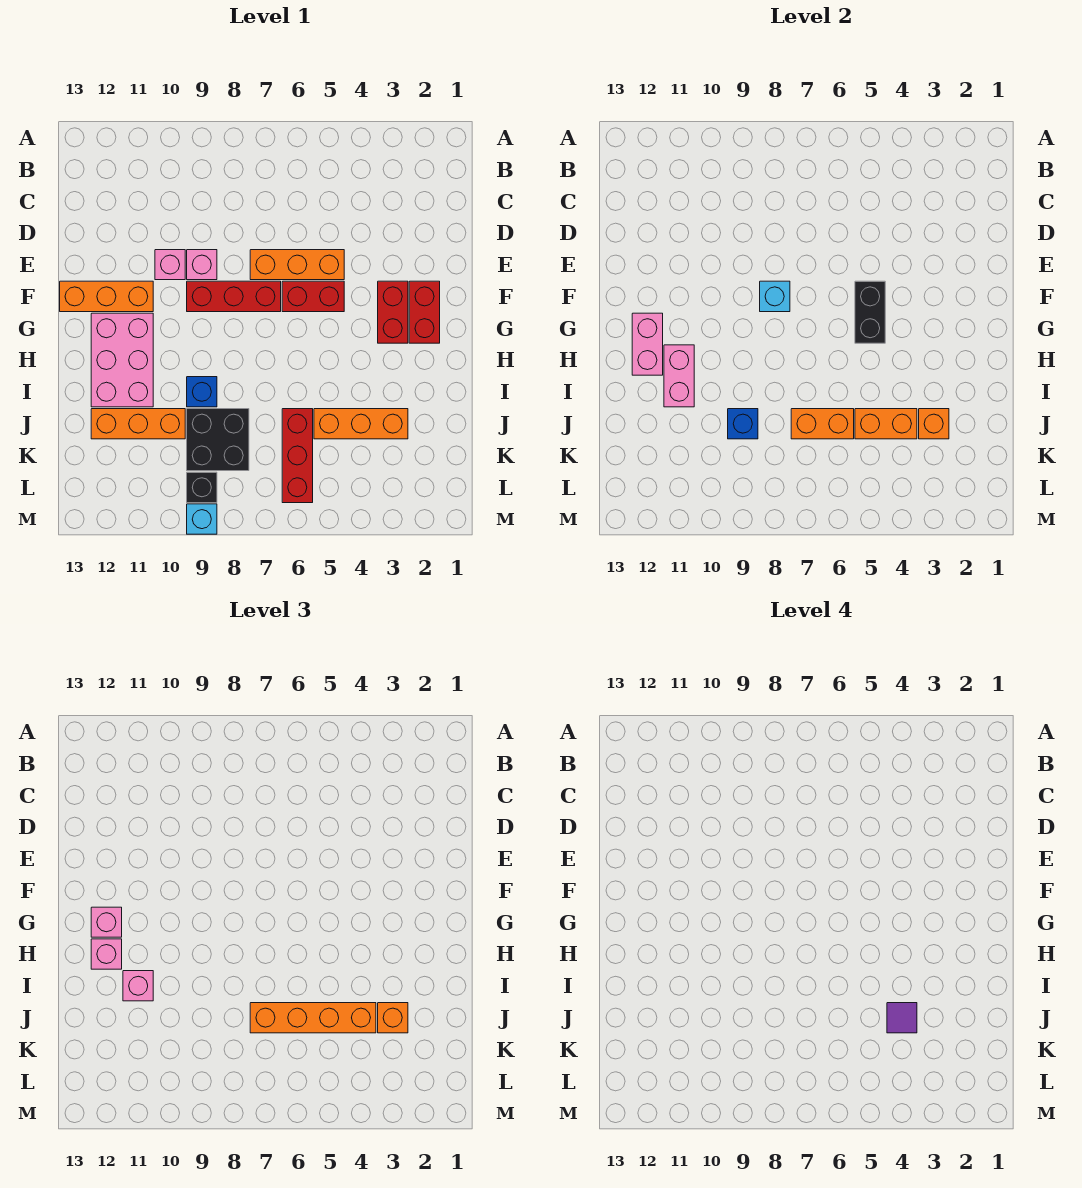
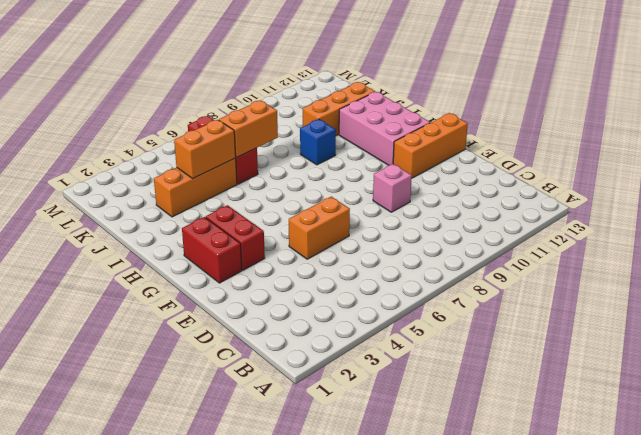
orange 1x2 brick [289,197,350,259] -> orange 1x3 brick [250,250,344,280]
none -> pink 1x1 brick [155,250,185,280]
none -> red 1x2 brick [282,281,344,312]
none -> red 1x3 brick [187,281,281,312]
none -> black 2x2 brick [187,409,249,471]

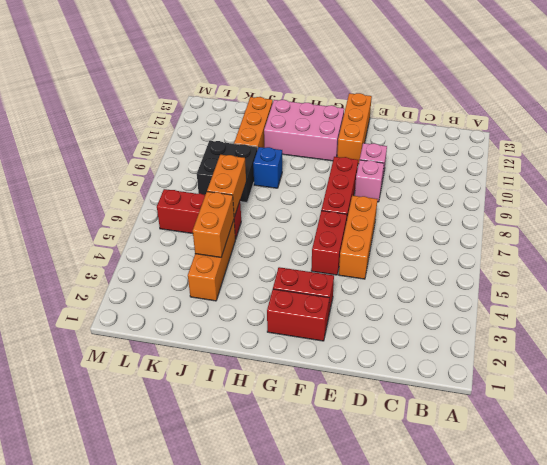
none -> black 1x1 brick [187,472,217,503]
none -> cyan 1x1 brick [187,504,217,534]
none -> black 1x2 brick [855,281,885,343]
none -> cyan 1x1 brick [760,281,790,312]

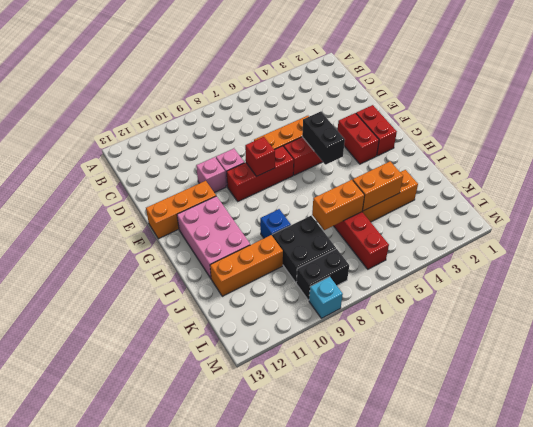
red 1x1 brick [245,137,275,177] -> cyan 1x1 brick [760,281,790,312]
black 1x2 brick [296,249,349,300] -> black 1x1 brick [187,472,217,503]
none -> pink 1x2 brick [632,313,663,375]
none -> pink 1x2 brick [664,345,694,407]
none -> orange 1x1 brick [919,409,949,439]
none -> blue 1x1 brick [728,409,758,439]

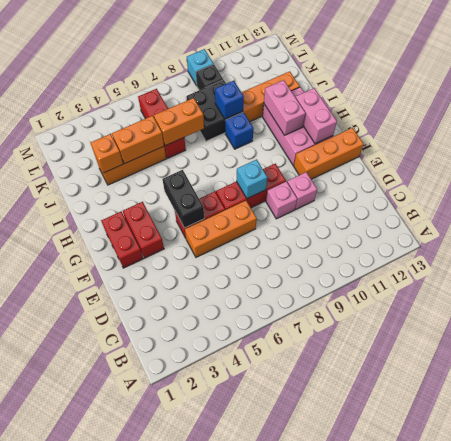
none -> pink 1x1 brick [91,907,122,937]
none -> pink 1x1 brick [91,939,122,969]
none -> pink 1x1 brick [123,971,153,1001]
none -> orange 1x1 brick [378,1003,408,1033]

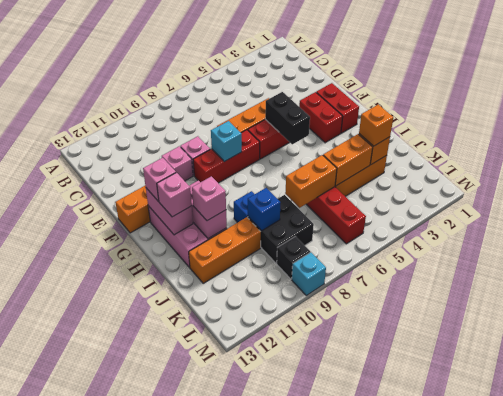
none -> orange 1x4 brick [250,1003,376,1033]
none -> purple 1x1 tile [887,1003,917,1033]

